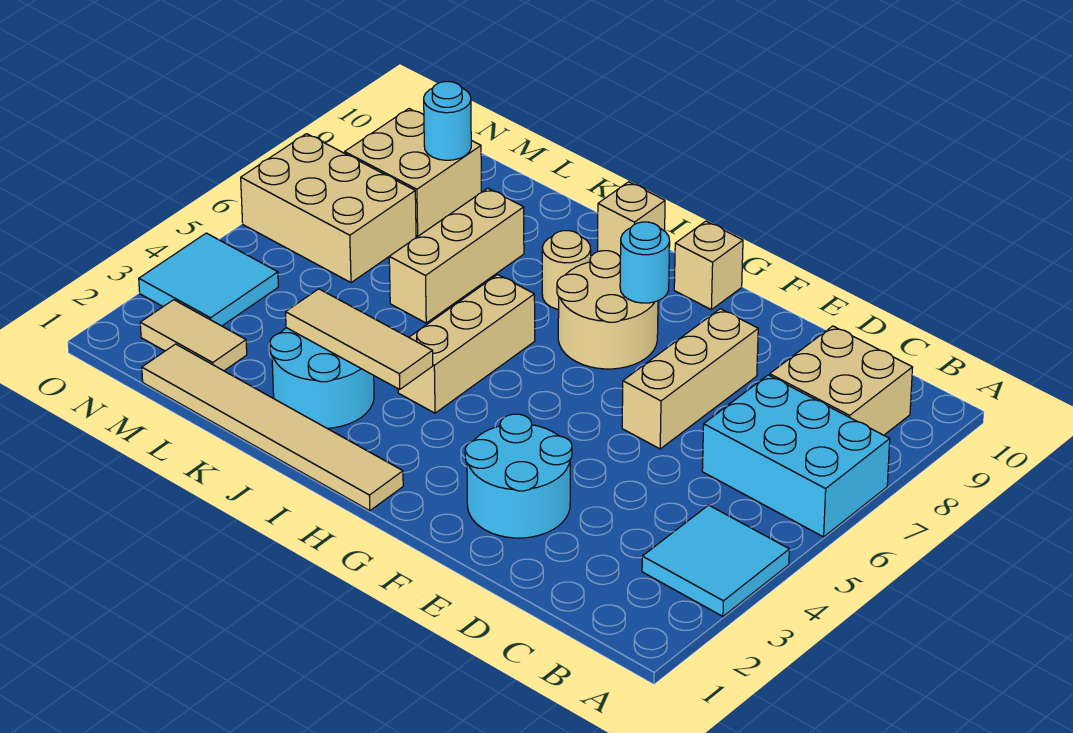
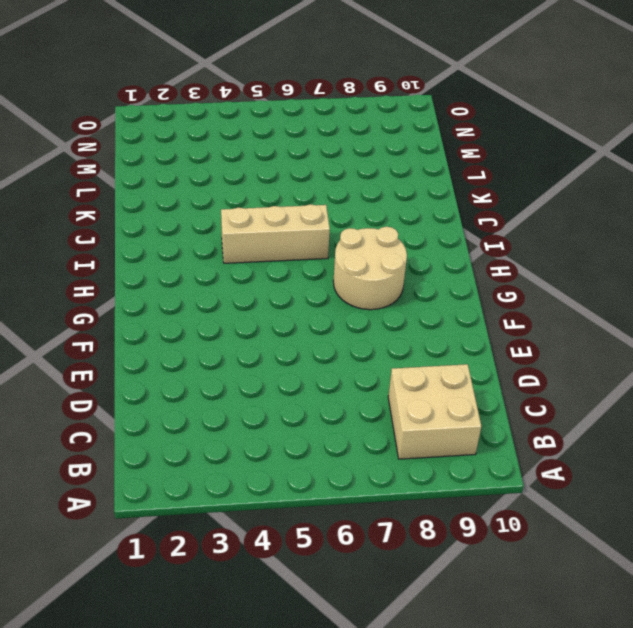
none -> cyan 2x2 tile [642,505,789,616]
none -> cyan 2x3 brick [702,375,890,537]
none -> cyan 2x2 round brick [465,414,572,538]

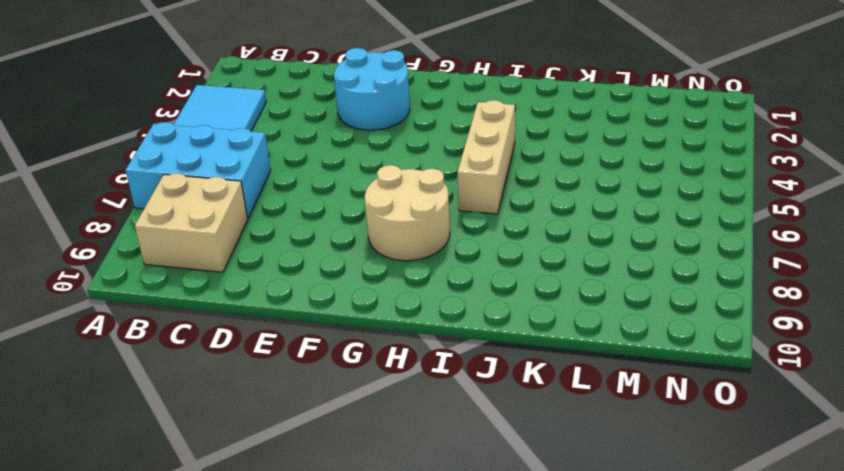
none -> tan 1x3 brick [622,309,758,449]
none -> tan 1x1 brick [674,221,743,310]
none -> tan 1x6 tile [142,344,403,511]

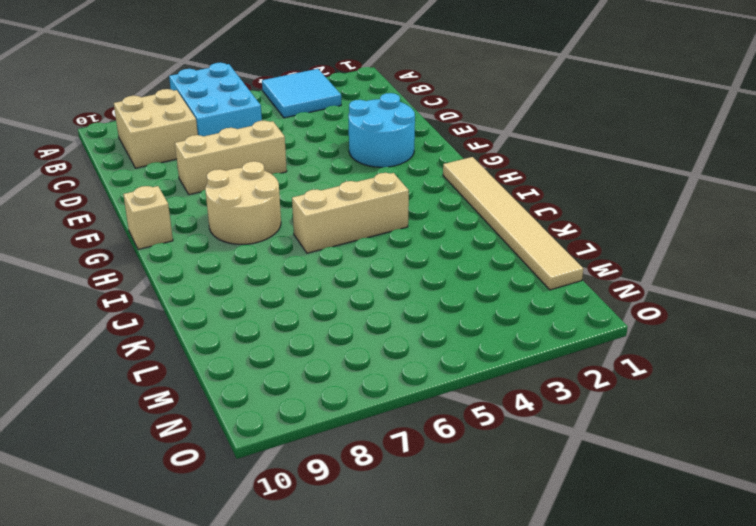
none -> tan 1x1 round brick [542,231,591,310]
none -> tan 1x1 brick [598,182,665,256]
none -> cyan 2x2 round brick [270,328,374,428]

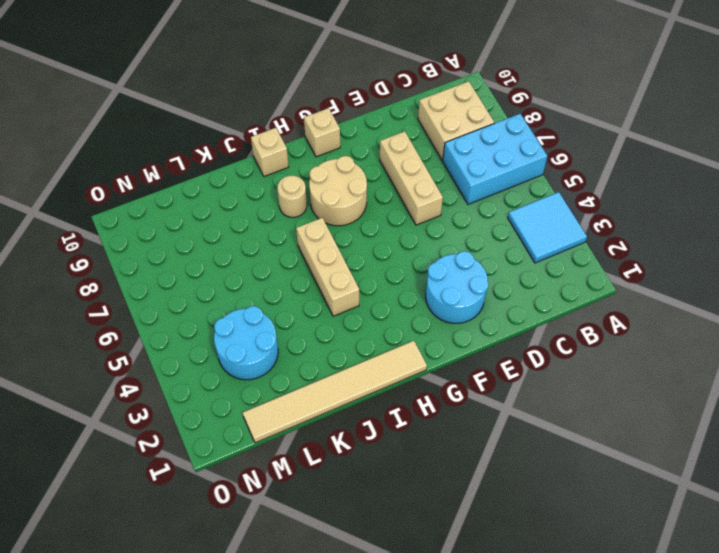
cyan 2x2 round brick [214,306,278,380] -> cyan 2x2 round brick moved to [270,328,374,428]
none -> tan 1x3 brick [389,188,524,323]
none -> tan 1x2 tile [140,300,247,371]
none -> tan 2x3 brick [241,134,416,283]

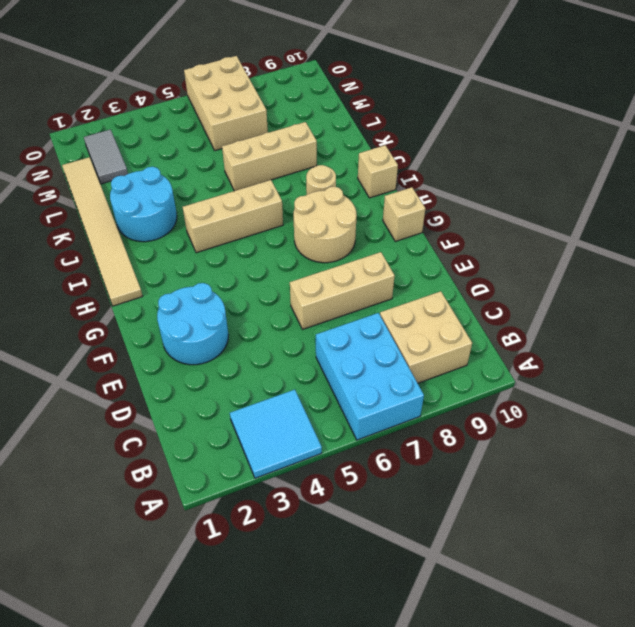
grey 1x2 tile [84,130,128,184] -> tan 1x2 tile [140,300,247,371]
none -> tan 2x2 brick [345,109,481,236]
none -> cyan 2x2 tile [139,233,278,326]
none -> cyan 1x1 round brick [620,222,670,303]

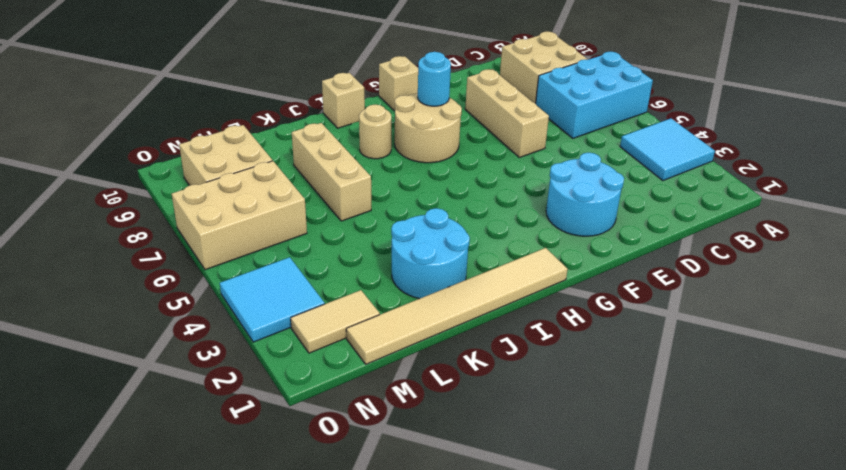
none -> tan 1x3 brick [398,275,535,413]
none -> tan 1x3 tile [286,289,433,389]
none -> cyan 1x1 round brick [424,82,471,160]

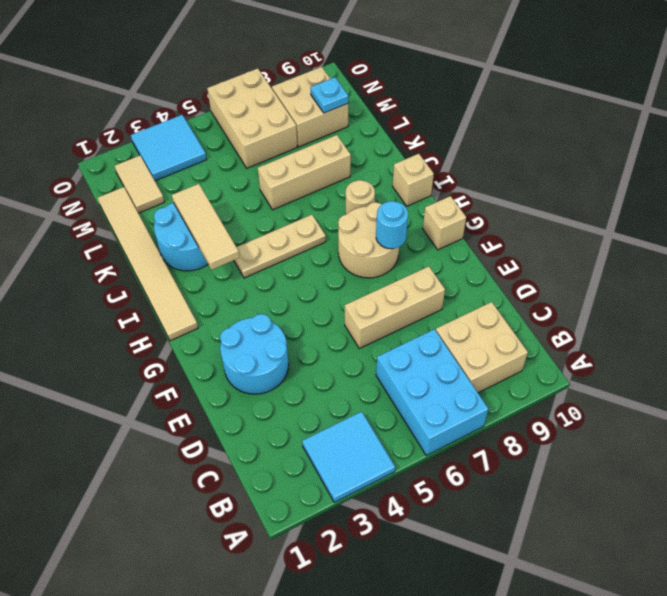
tan 1x3 plate [234,215,326,278] -> tan 1x3 brick [398,275,535,413]
cyan 1x1 plate [311,77,348,113] -> cyan 1x1 round brick [424,82,471,160]

